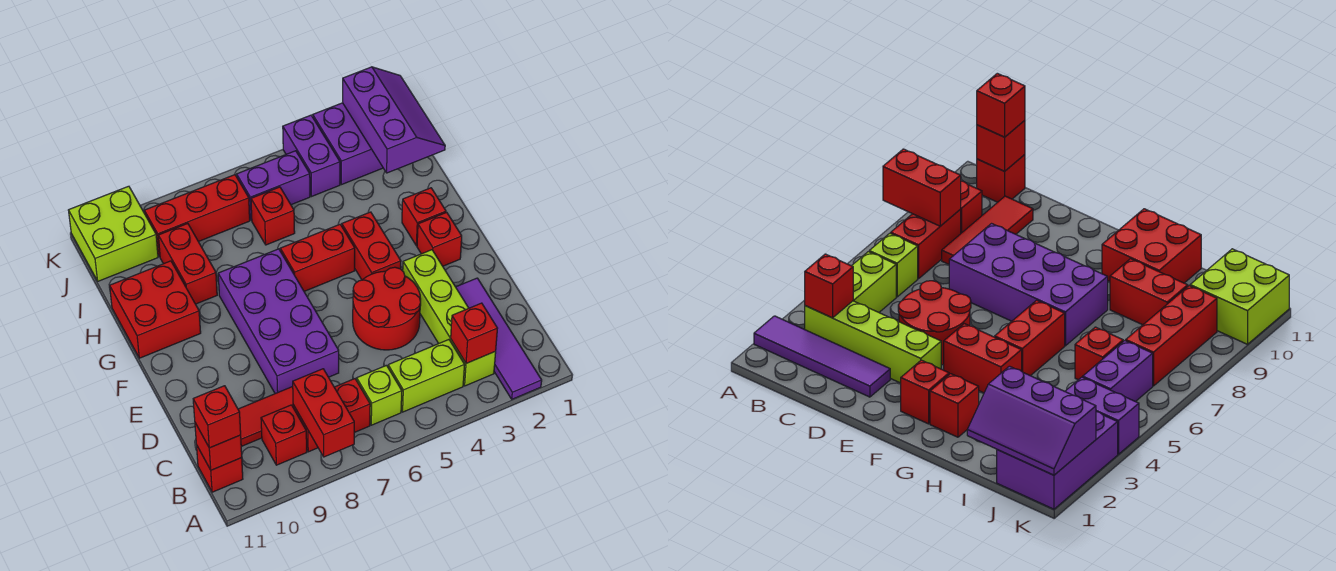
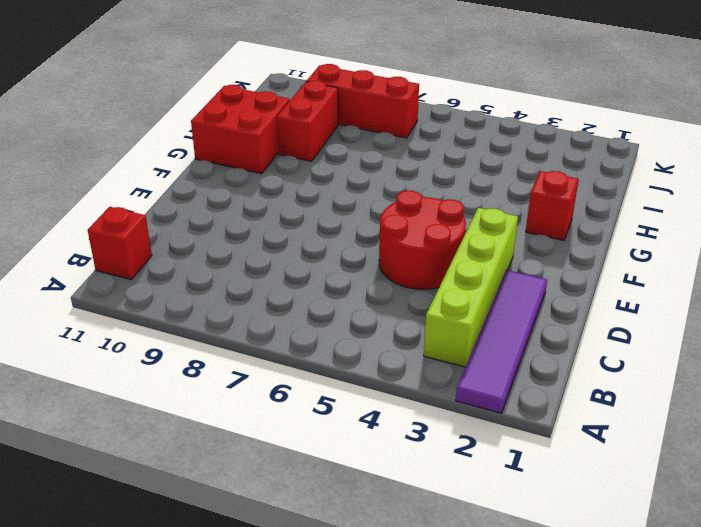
none -> lime 1x2 brick [388,340,465,412]
none -> lime 1x1 brick [357,365,402,425]
none -> red 1x2 brick [293,379,370,452]

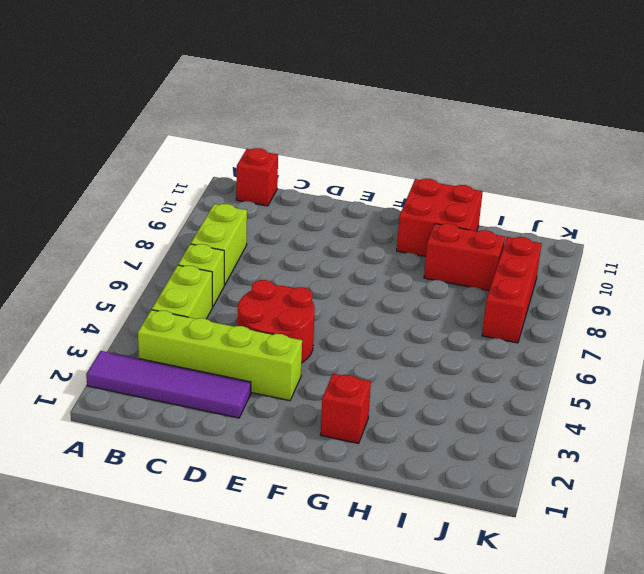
lime 1x2 brick [191,204,247,285] -> red 1x2 brick [293,379,370,452]
none -> red 1x1 brick [261,405,307,465]
none -> red 1x3 tile [238,387,293,446]
none -> purple 2x4 brick [218,249,339,394]

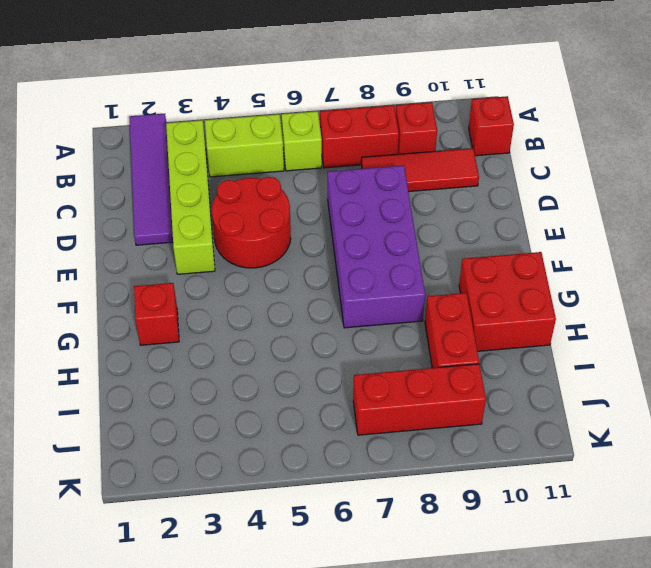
none -> red 1x1 brick [417,212,462,266]
none -> red 1x2 brick [342,212,401,280]
none -> red 1x2 brick [280,224,355,291]

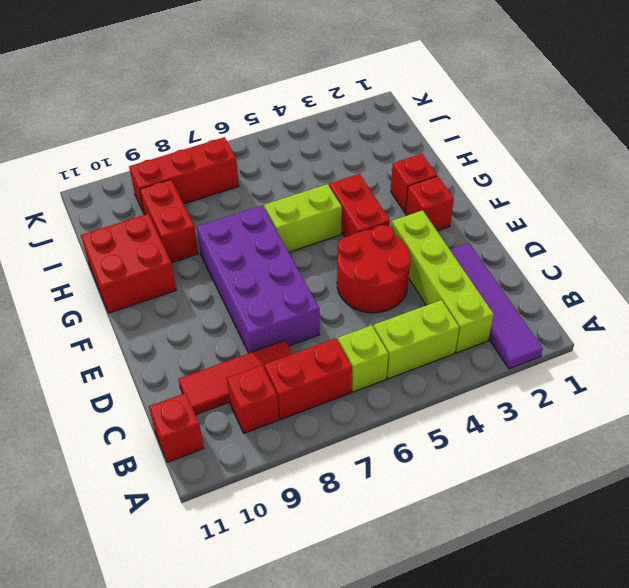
lime 1x2 brick [264,184,342,252] -> red 1x2 brick [280,224,355,291]
none -> red 1x1 brick [251,187,295,245]
none -> purple 2x3 brick [313,103,383,185]
none -> purple 1x2 brick [283,115,340,196]

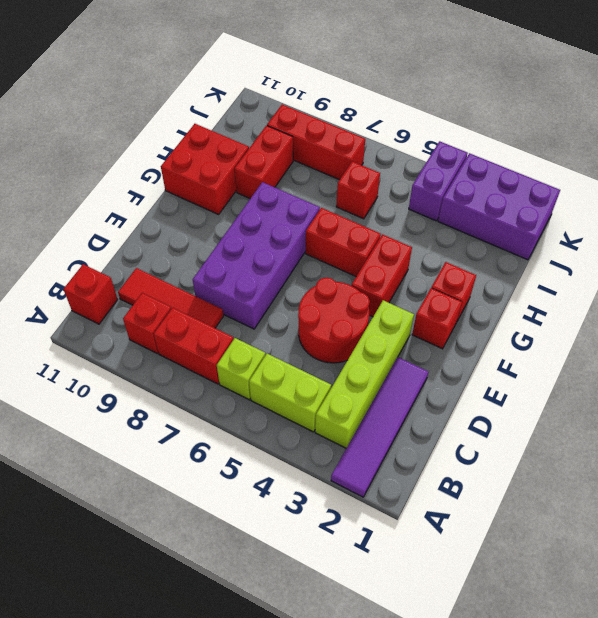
none -> purple 1x2 brick [237,151,310,220]
none -> lime 2x2 brick [69,186,158,281]
none -> red 1x2 brick [293,369,354,457]

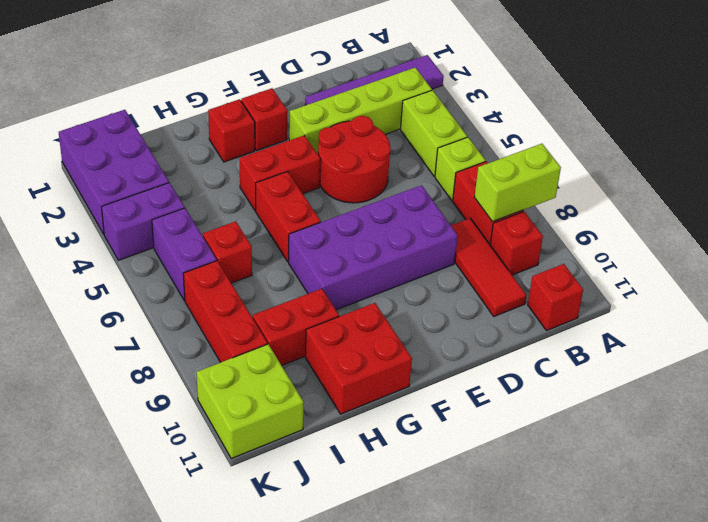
lime 1x2 brick [474,144,561,222] -> red 1x2 brick [293,369,354,457]
none -> red 1x1 brick [451,303,498,363]
none -> red 1x1 brick [195,423,242,470]
none -> purple 2x3 slope [343,67,445,173]

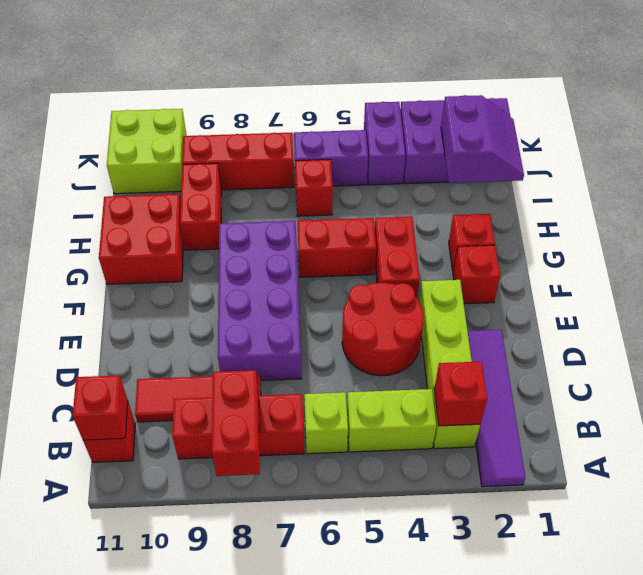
purple 2x2 slope [441,95,524,183] -> purple 2x3 slope [343,67,445,173]
none -> red 1x1 brick [193,386,241,448]

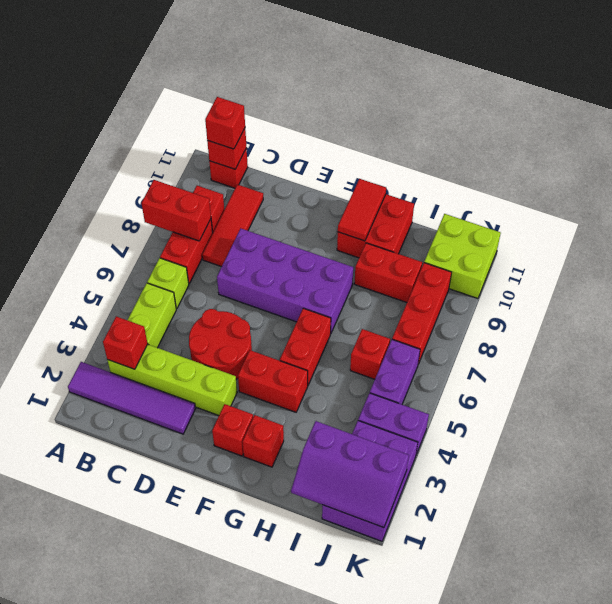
red 1x2 tile [338,179,386,241] -> none

